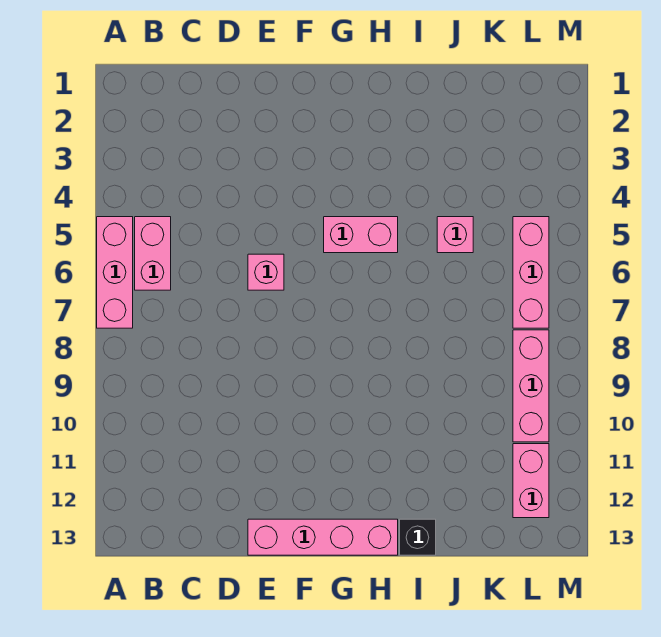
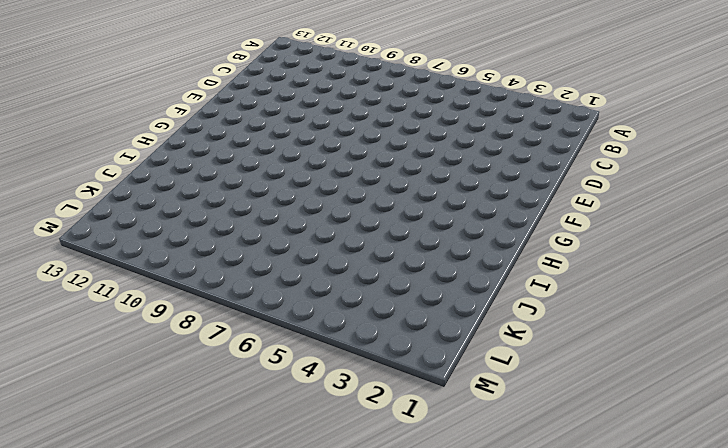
none -> pink 1x3 brick [97,217,133,328]
none -> pink 1x2 brick [135,217,171,290]

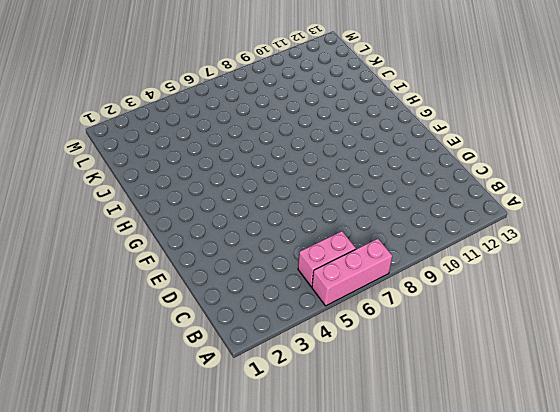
none -> pink 1x1 brick [248,254,284,290]
none -> pink 1x4 brick [248,519,398,555]

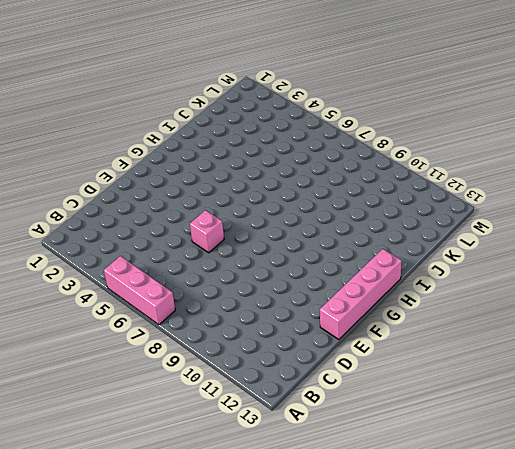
none -> pink 1x2 brick [135,217,171,290]
none -> pink 1x2 brick [324,217,398,253]

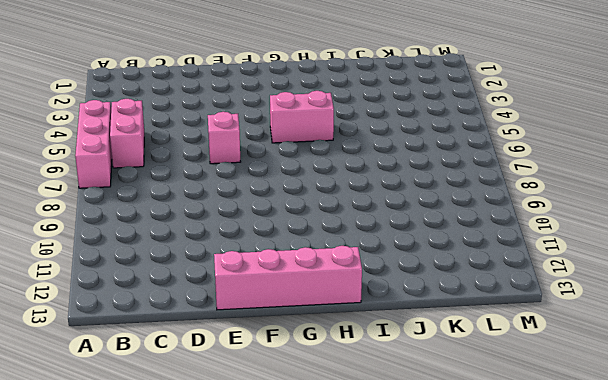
none -> black 1x1 brick [400,519,436,555]
none -> pink 1x1 brick [437,217,473,253]

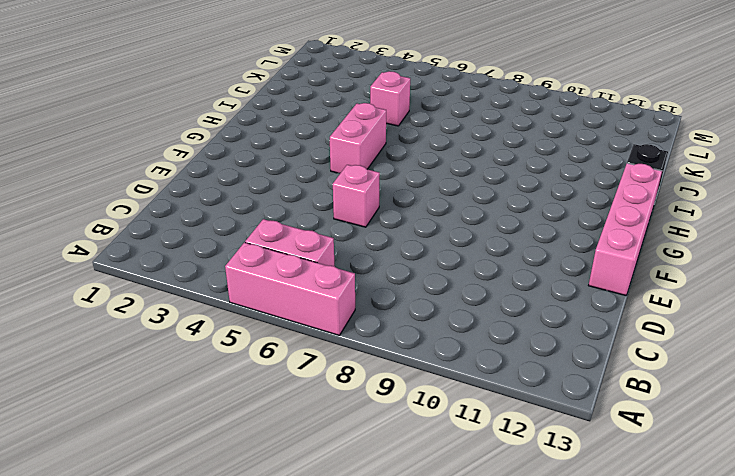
none -> pink 1x3 brick [513,217,549,328]
none -> pink 1x3 brick [513,330,549,442]

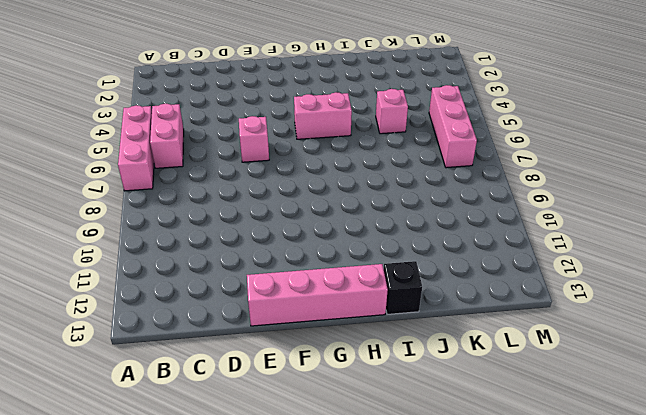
none -> pink 1x3 brick [513,330,549,442]
none -> pink 1x2 brick [513,444,549,518]

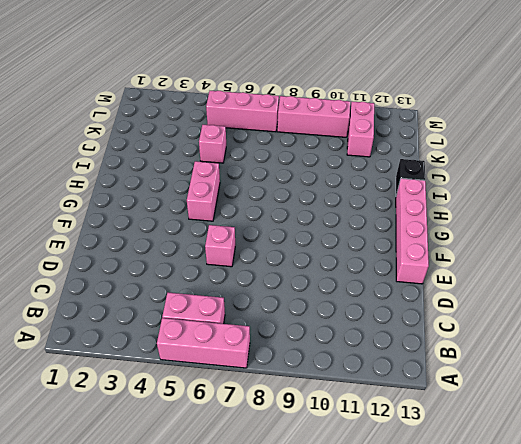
pink 1x2 brick [347,102,374,157] -> pink 1x2 brick turned to [513,444,549,518]

